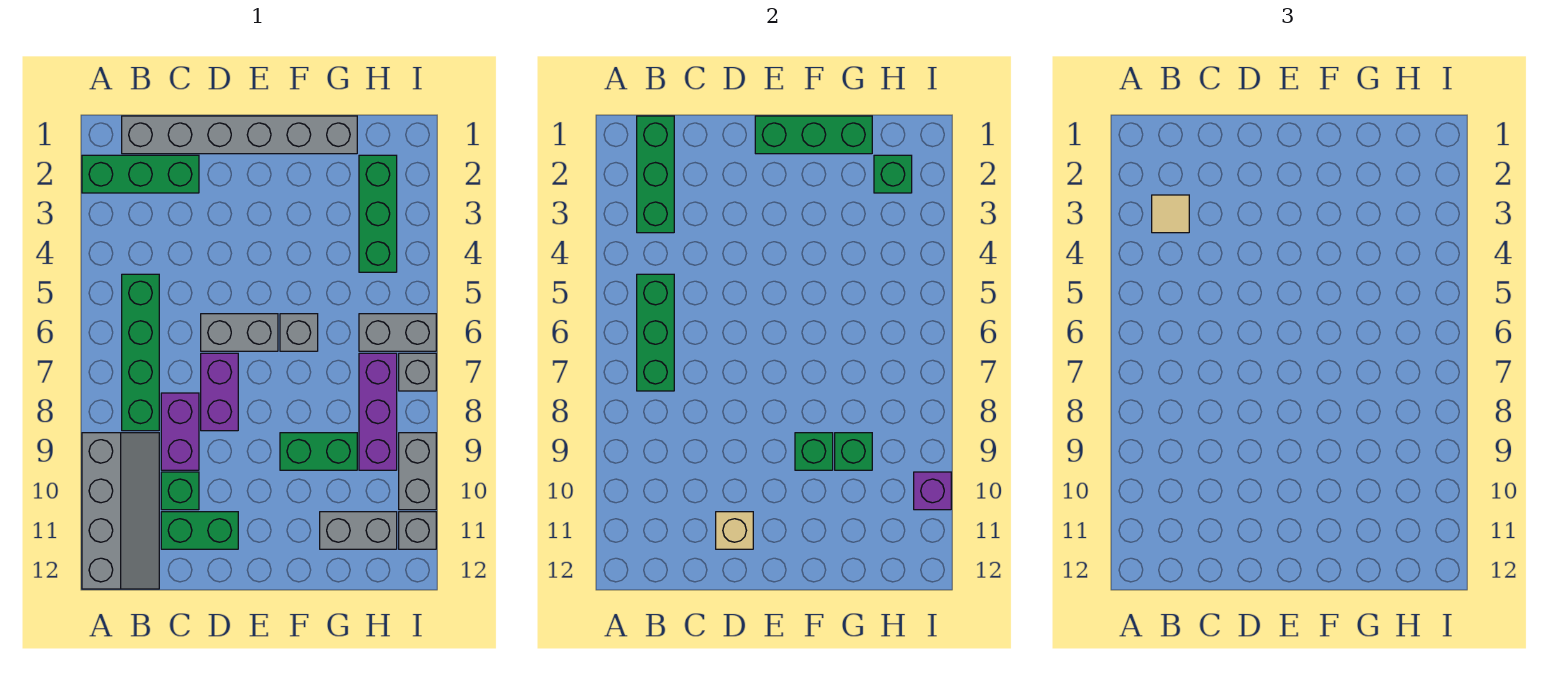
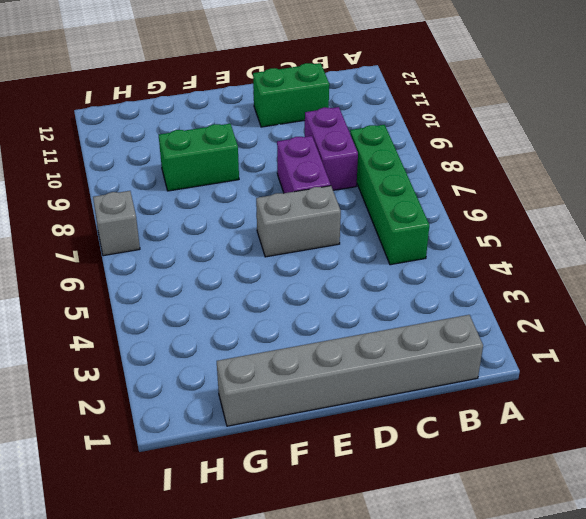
none -> green 1x3 brick [82,155,199,193]
none -> grey 2x4 slope [82,433,159,589]
none -> green 1x1 brick [161,472,199,510]

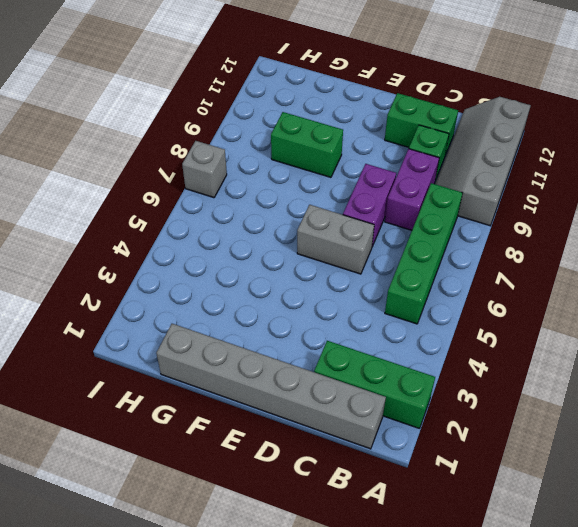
none -> grey 1x1 brick [280,314,318,351]
none -> grey 1x2 brick [320,512,397,549]
none -> green 1x3 brick [359,155,397,272]

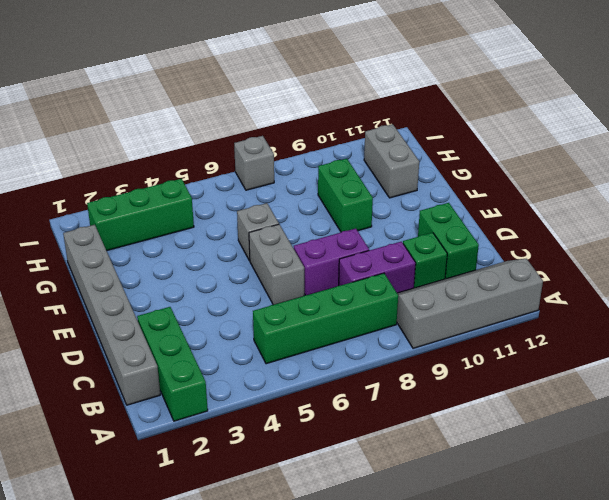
none -> grey 1x2 brick [359,314,436,351]
none -> purple 1x3 brick [359,353,397,470]
none -> grey 1x2 brick [399,433,436,510]

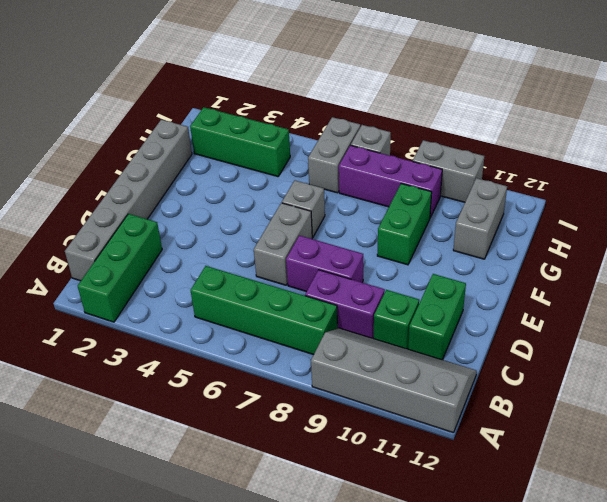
none -> grey 1x1 brick [399,512,436,549]
none -> green 1x3 brick [637,116,674,233]
none -> green 1x3 brick [637,274,674,391]

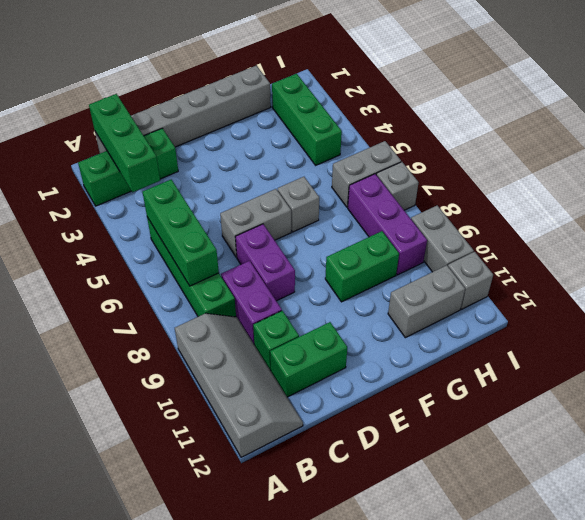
none -> tan 1x1 brick [716,512,753,549]
none -> green 1x3 brick [755,116,872,154]
none -> green 1x1 brick [795,433,833,470]

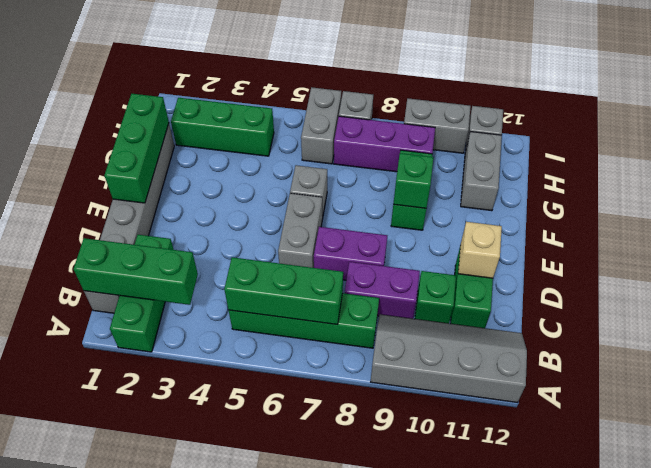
none -> green 1x1 brick [835,433,872,470]
none -> green 1x1 brick [874,155,912,193]
none -> purple 1x1 brick [914,472,951,510]

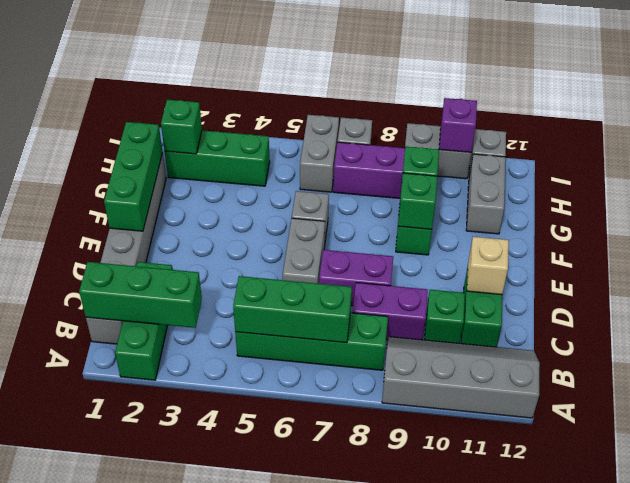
none -> tan 1x1 tile [1152,195,1189,233]

